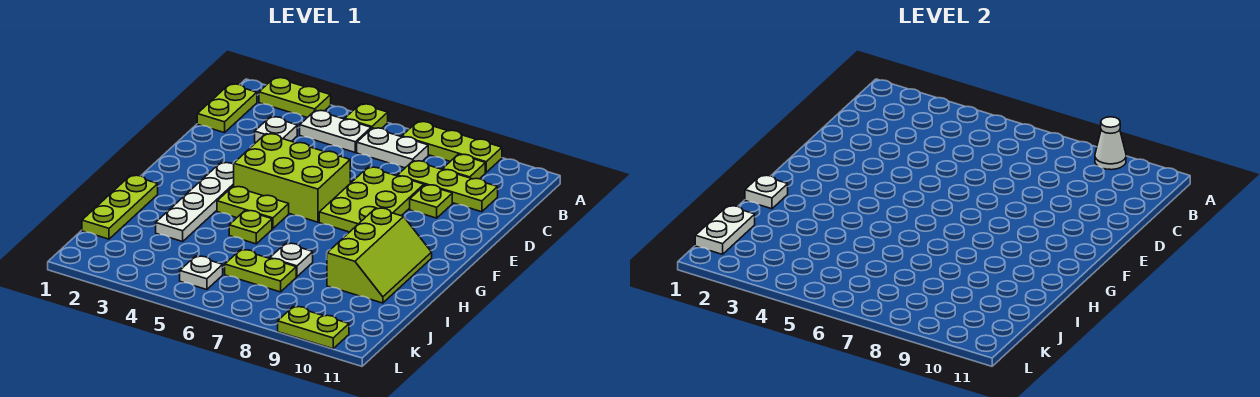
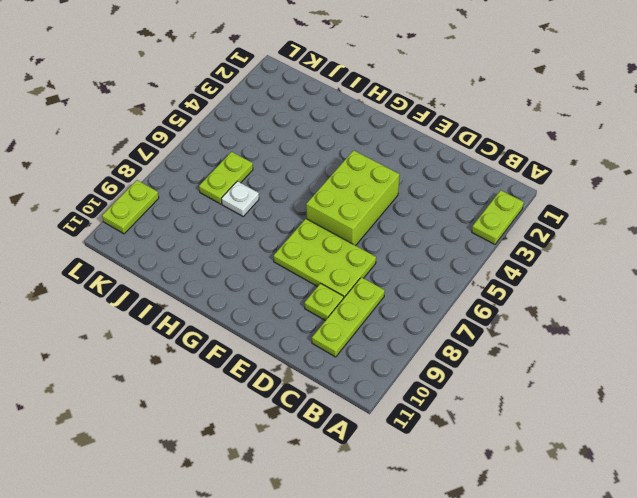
none -> lime 1x1 plate [345,104,388,129]
none -> lime 1x3 plate [402,121,502,172]
none -> lime 1x2 plate [197,84,257,133]

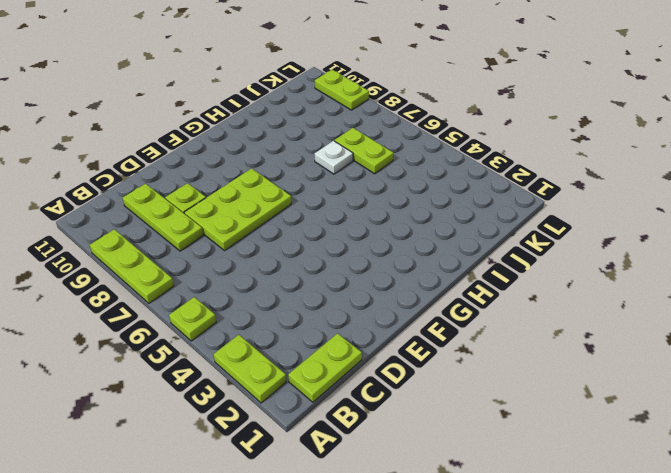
none -> white 1x2 plate [300,110,371,152]
none -> white 1x2 plate [357,128,428,168]
none -> lime 1x1 plate [443,154,485,179]

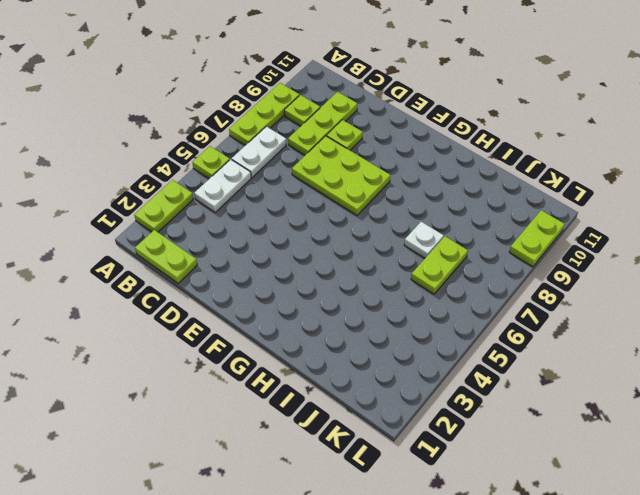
none -> white 1x1 plate [255,117,297,142]
none -> lime 2x3 brick [234,134,350,222]
none -> white 1x4 plate [156,163,234,242]

